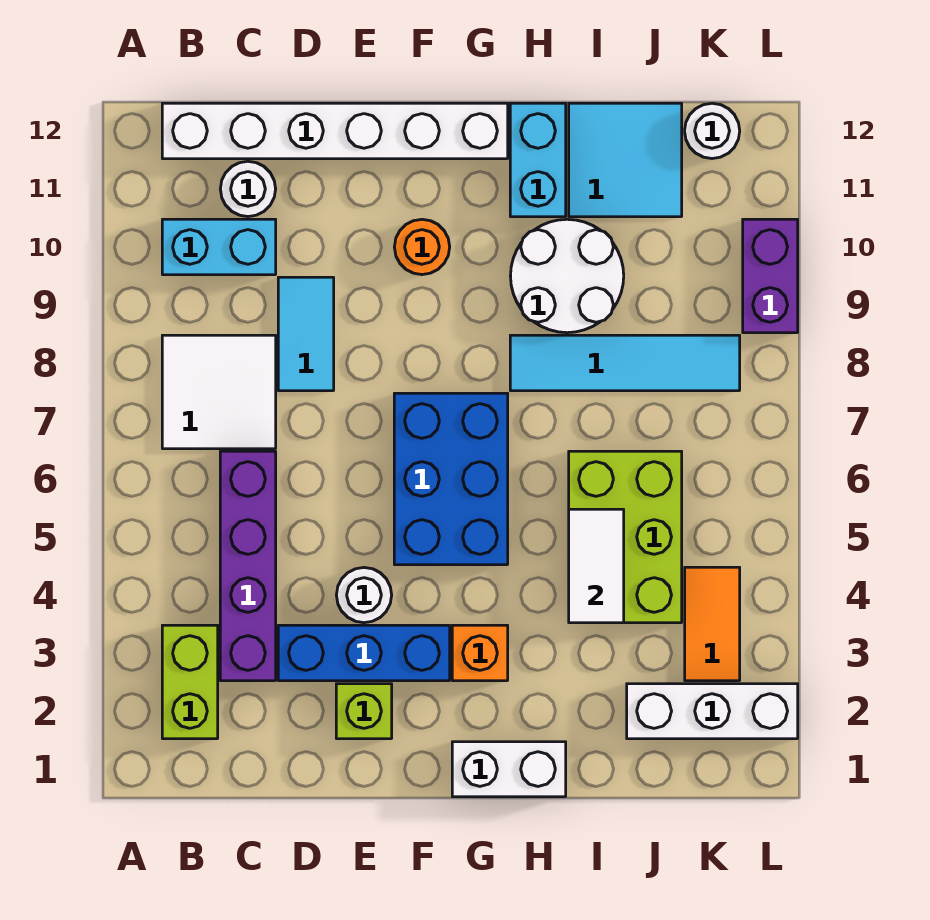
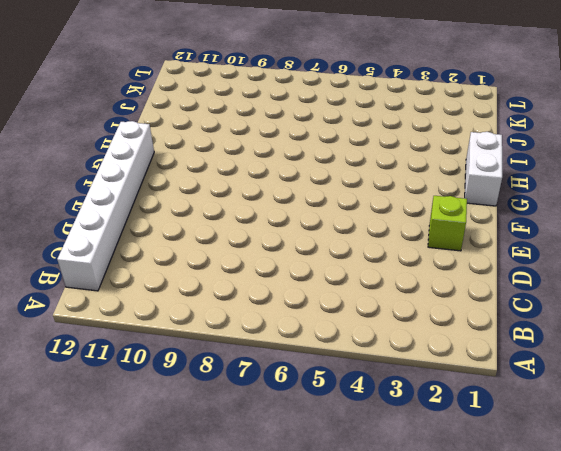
none -> lime 1x2 brick [162,625,218,739]
none -> white 2x2 tile [162,335,276,449]
none -> cyan 1x2 brick [162,219,276,275]

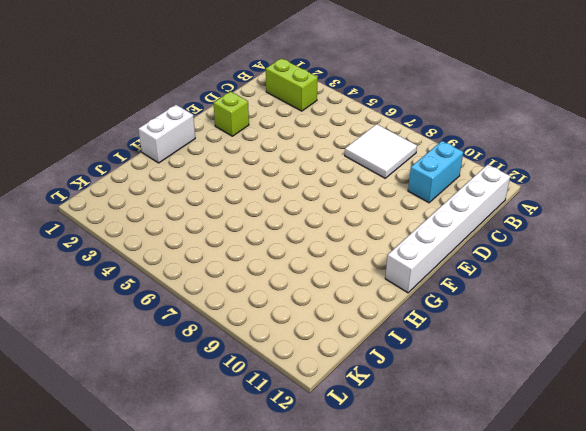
none -> purple 1x4 brick [220,451,276,681]
none -> white 1x1 round brick [220,161,276,217]
none -> blue 1x3 brick [278,625,450,681]

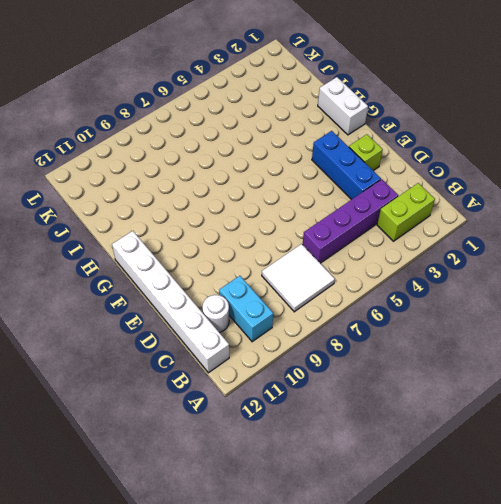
none -> cyan 1x2 tile [278,277,334,391]
none -> white 1x1 round brick [337,568,392,623]
none -> blue 2x3 brick [394,393,508,565]

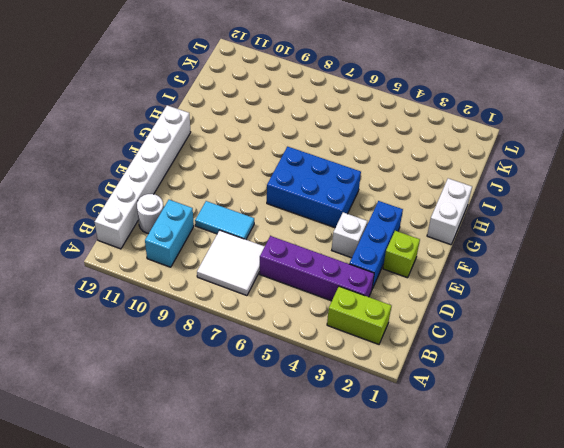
white 1x1 brick [332,212,367,258] -> white 1x1 round brick [337,568,392,623]
none -> orange 1x1 round brick [395,219,450,275]
none -> orange 1x1 brick [452,625,508,681]
none -> cyan 1x4 tile [510,335,740,391]

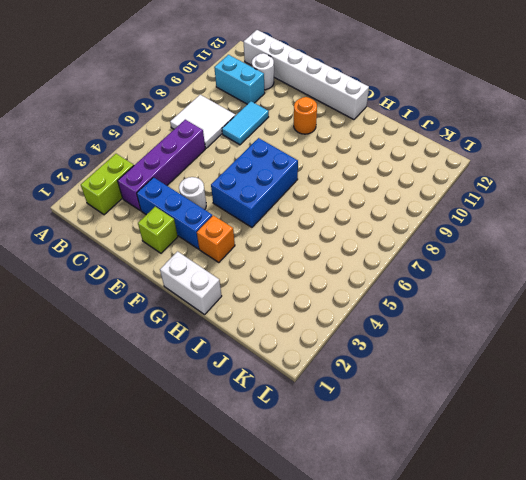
none -> cyan 1x4 tile [510,335,740,391]
none -> white 2x2 round brick [511,219,624,333]
none -> cyan 1x2 brick [510,103,566,217]

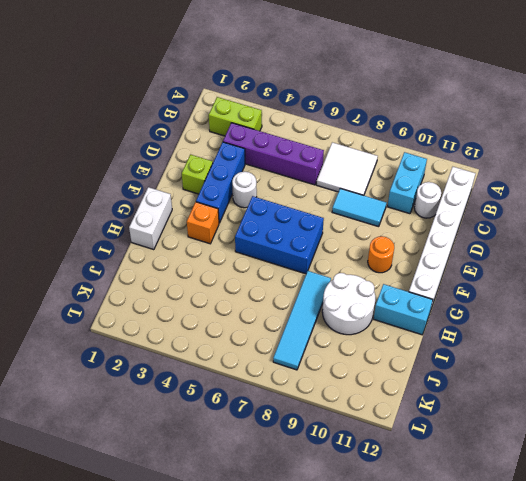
none -> lime 2x3 brick [569,451,682,623]
none -> cyan 2x2 tile [569,103,682,217]
none -> white 1x3 brick [627,684,798,739]

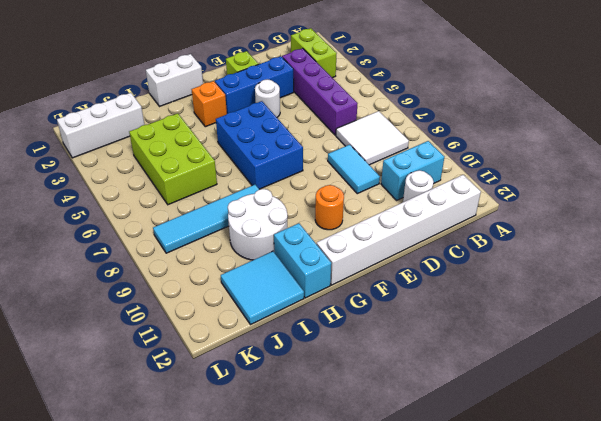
none -> orange 1x2 tile [685,567,740,681]
none -> white 1x1 round brick [685,103,740,159]
none -> purple 1x2 brick [743,219,798,333]

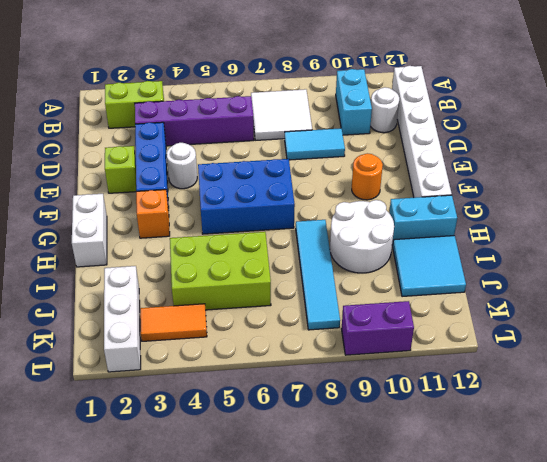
none -> white 1x1 round brick [685,103,740,159]
none -> white 1x2 tile [569,509,624,623]

